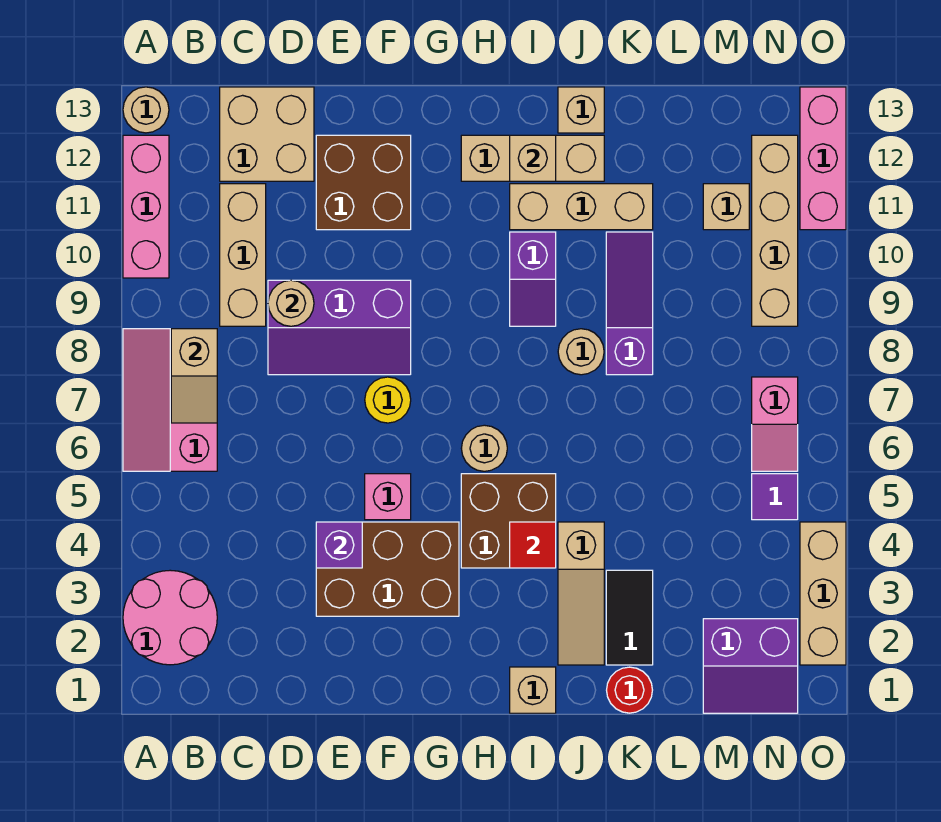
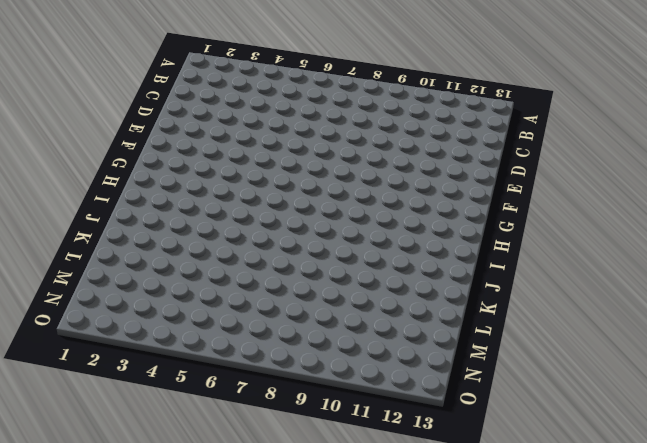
none -> pink 2x2 round brick [123,570,217,665]
none -> pink 2x3 slope [123,329,217,471]
none -> pink 1x3 brick [123,135,169,278]
none -> tan 1x1 round brick [123,87,169,133]

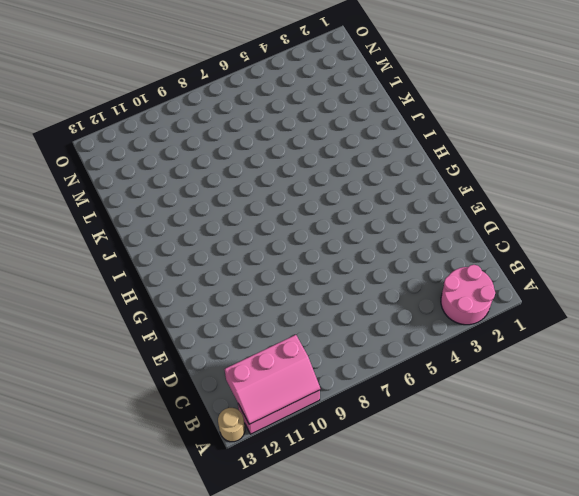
pink 2x3 slope [225,335,320,424] -> pink 2x3 slope moved to [123,329,217,471]
none -> tan 1x3 brick [220,184,266,326]
none -> tan 2x2 brick [220,87,314,181]
none -> purple 2x3 slope [268,280,411,375]
none -> brown 2x3 brick [316,522,459,616]

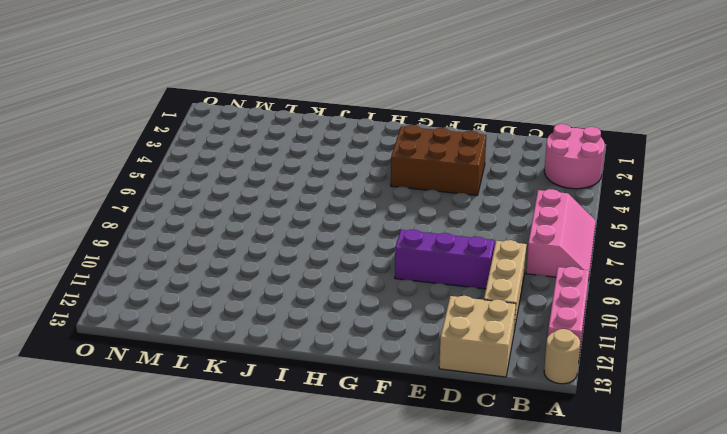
none -> brown 2x2 brick [316,135,411,230]
none -> pink 1x1 brick [365,474,411,520]
none -> yellow 1x1 round brick [365,377,411,423]
none -> brown 2x2 brick [461,474,556,568]

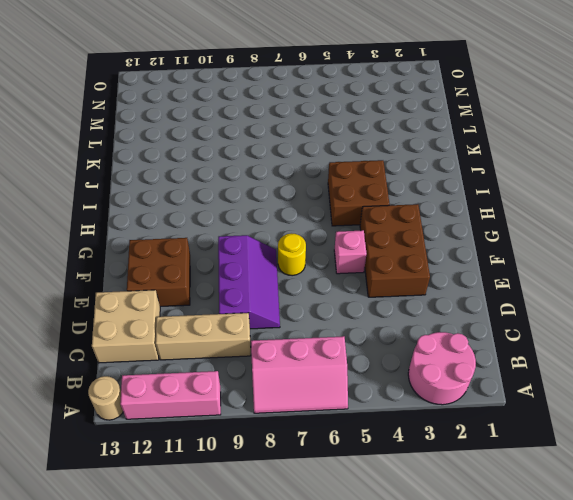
none -> tan 1x1 round brick [461,425,507,471]
none -> tan 1x3 brick [461,135,604,181]
none -> tan 1x1 brick [510,667,556,713]
none -> purple 1x2 slope [510,232,556,326]

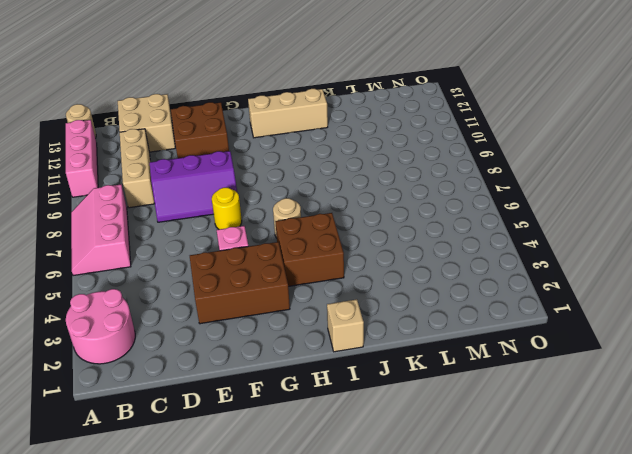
none -> purple 1x2 slope [510,232,556,326]
none -> tan 1x3 brick [510,184,653,230]
none -> tan 1x3 slope [558,522,604,665]
none -> tan 1x1 round brick [558,329,604,375]

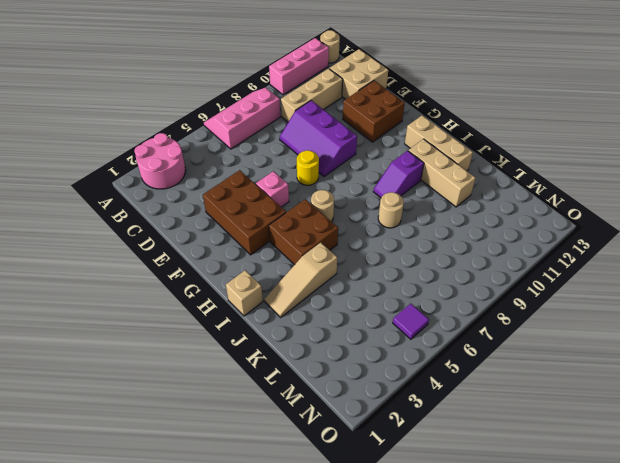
none -> tan 1x1 brick [558,87,604,133]
none -> red 1x1 round brick [607,667,652,713]
none -> black 1x2 tile [606,570,653,665]
none -> purple 1x3 slope [606,232,653,375]

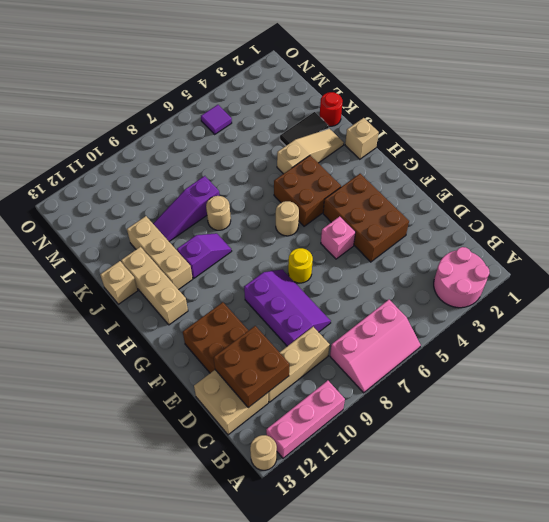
brown 2x2 brick [214,326,289,408] -> none
none -> purple 2x2 slope [703,619,798,713]
none -> tan 1x1 brick [703,184,749,230]
none -> pink 1x2 slope [752,377,798,471]
none -> tan 1x4 brick [752,135,798,326]

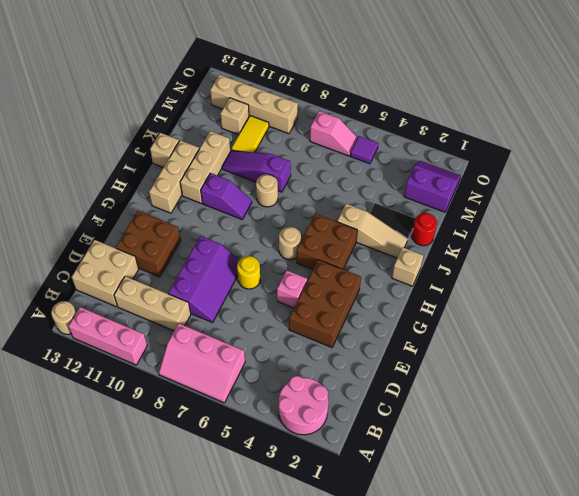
yellow 1x2 tile [232,116,269,152] -> none
purple 2x2 slope [404,161,461,212] -> purple 2x2 slope turned to [703,619,798,713]
none -> tan 1x3 brick [800,522,846,665]
none -> pink 1x3 brick [800,87,846,230]
none -> tan 1x2 slope [171,329,217,423]
none -> tan 1x1 round brick [268,280,314,326]

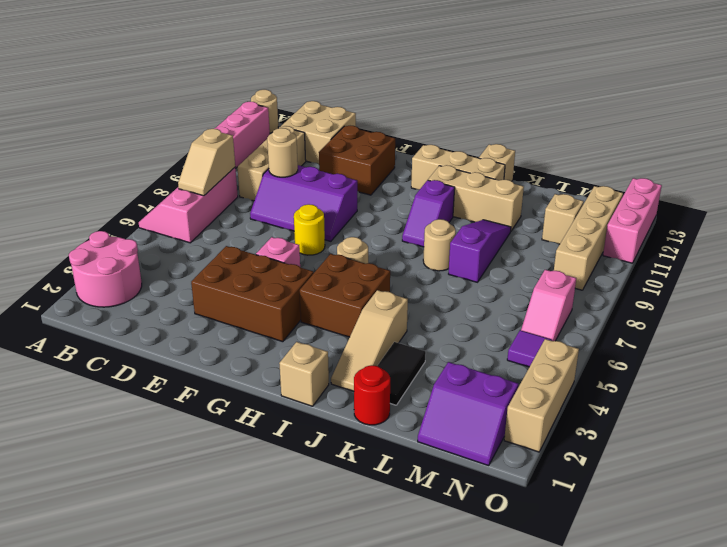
none -> purple 1x1 brick [316,522,362,568]
none -> red 1x1 tile [510,522,556,568]
none -> tan 1x1 brick [510,135,556,181]

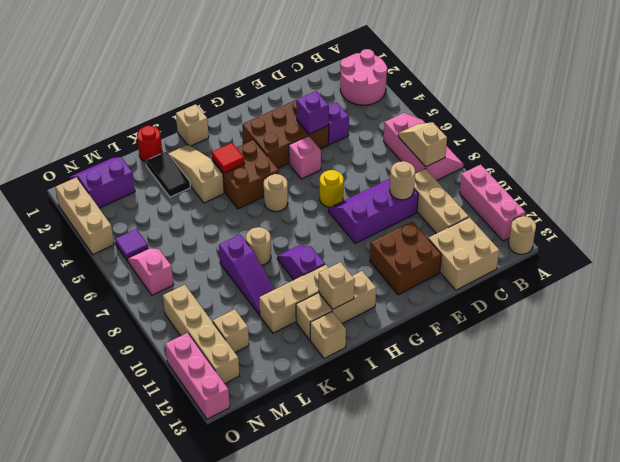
purple 1x1 brick [328,102,349,145] -> none

